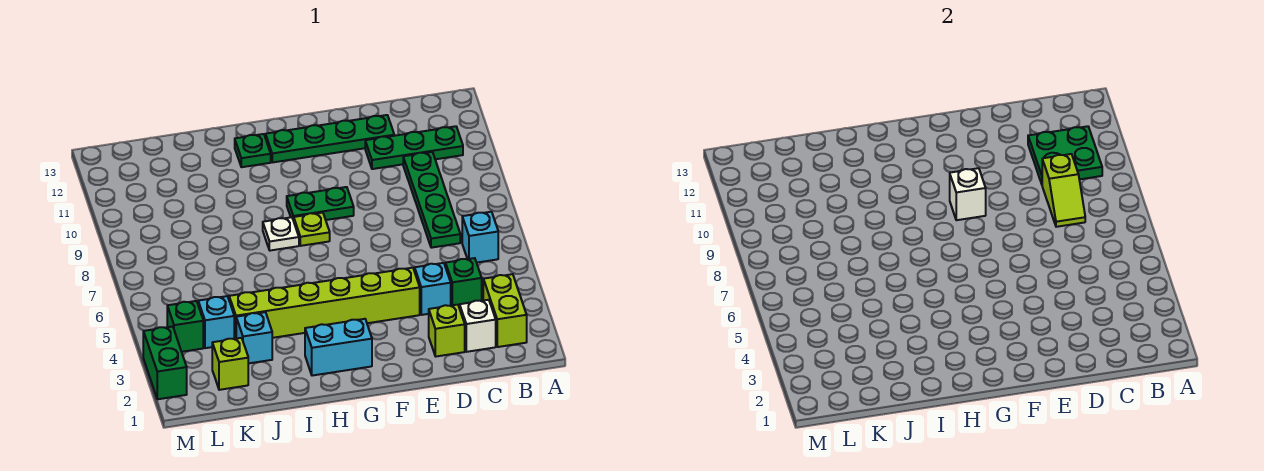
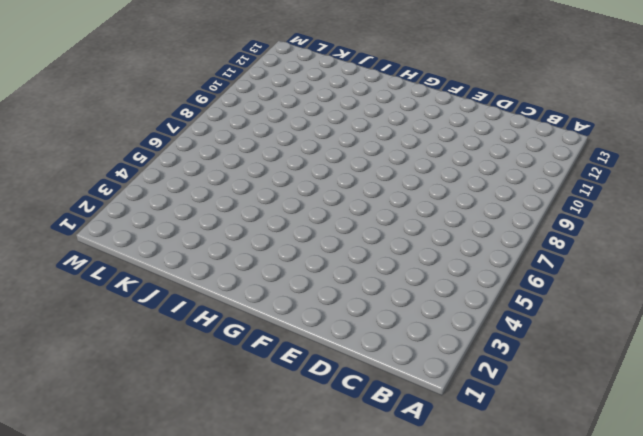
none -> lime 1x2 brick [483,274,527,347]
none -> cyan 1x1 brick [462,212,498,263]
none -> green 1x3 plate [365,126,463,169]

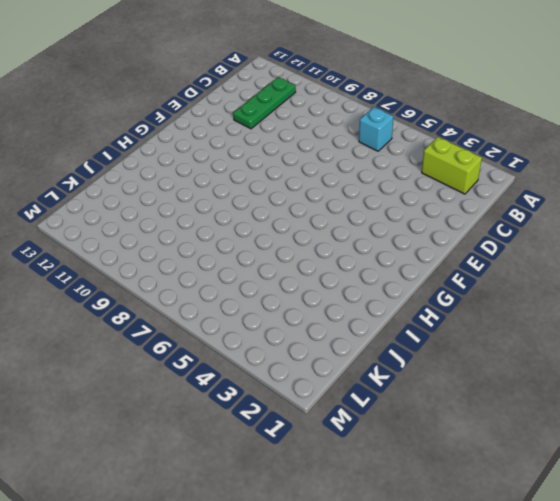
none -> white 1x1 brick [460,300,496,352]
none -> green 1x1 brick [445,258,482,308]
none -> green 1x4 plate [403,152,460,248]

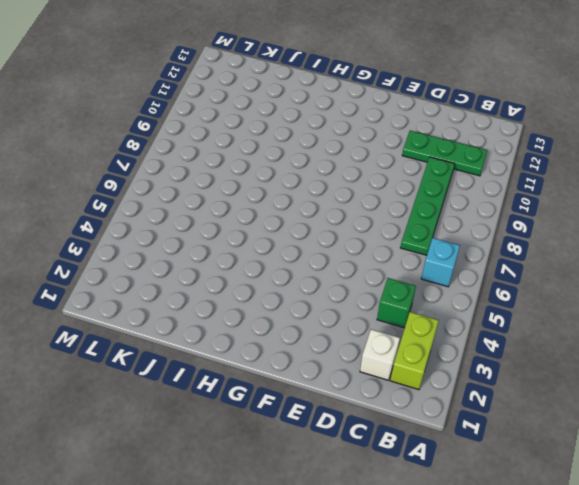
none -> lime 1x1 brick [429,305,465,356]
none -> cyan 1x1 brick [415,263,451,315]
none -> green 1x4 plate [265,115,394,162]

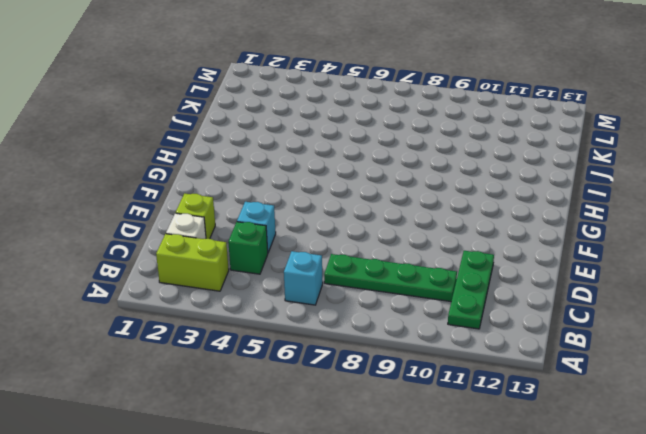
none -> green 1x4 plate [265,115,394,162]
none -> lime 1x6 brick [229,268,420,339]
none -> green 1x2 plate [287,187,354,221]

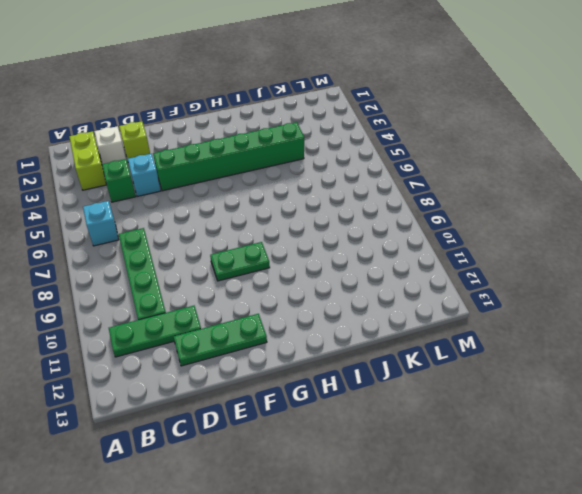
green 1x3 plate [174,314,267,366] -> green 1x4 plate [265,115,394,162]
green 1x6 brick [153,122,304,191] -> lime 1x6 brick [229,268,420,339]
none -> cyan 1x2 brick [305,319,372,376]
none -> lime 1x1 plate [294,213,330,246]
none -> white 1x1 plate [263,217,299,251]

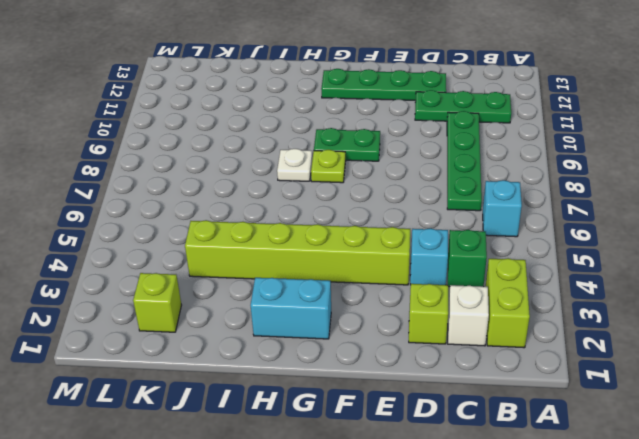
none -> green 1x1 plate [235,134,271,167]
none -> cyan 1x1 brick [236,312,272,363]
none -> cyan 1x1 brick [198,296,234,348]

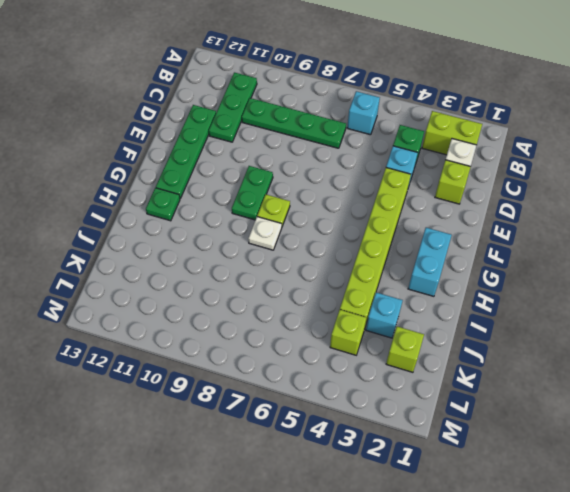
lime 1x1 brick [330,310,367,355] -> cyan 1x1 brick [198,296,234,348]
none -> green 1x1 brick [167,301,203,352]
none -> green 1x2 brick [143,326,187,399]
none -> green 2x2 plate [1028,126,1102,184]

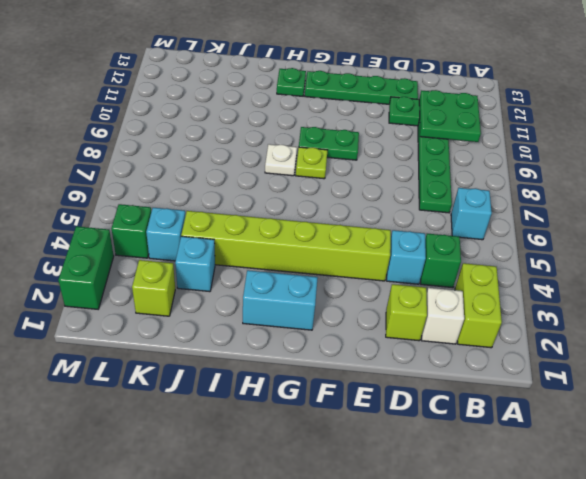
none -> lime 1x2 slope [1042,154,1085,227]
none -> white 1x1 brick [950,168,986,220]

